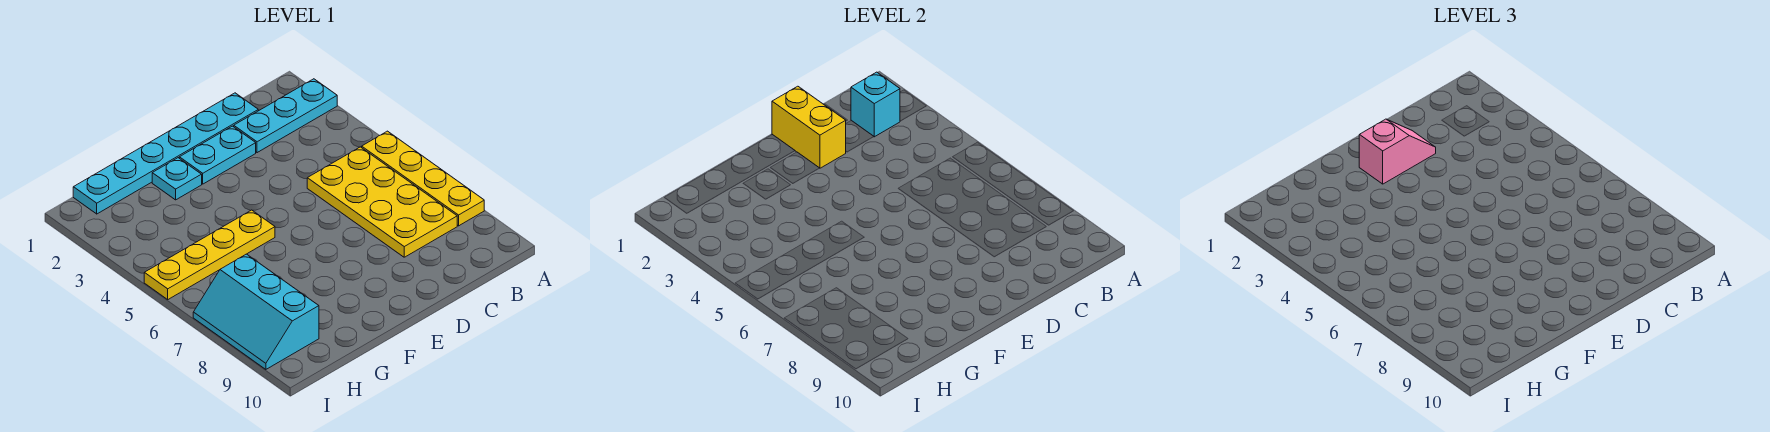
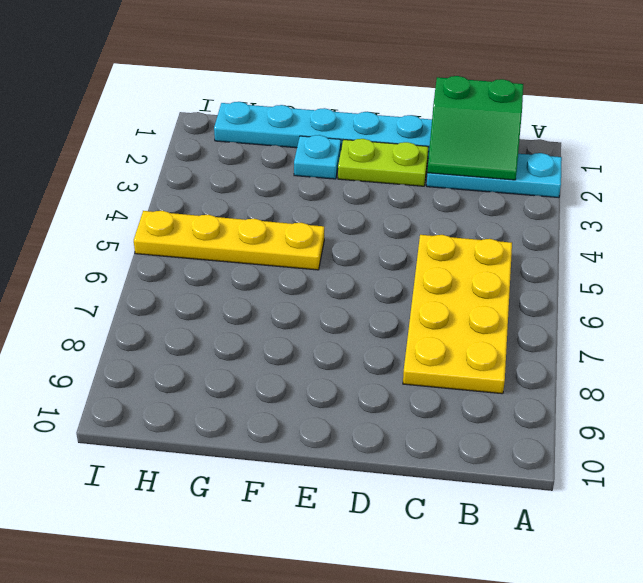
green 2x2 slope [427,76,523,180] -> cyan 1x1 brick [851,72,900,137]
lime 1x2 plate [338,139,428,186] -> cyan 1x2 plate [179,126,256,184]
none -> yellow 1x4 plate [362,131,484,226]
none -> cyan 2x3 slope [193,254,319,369]

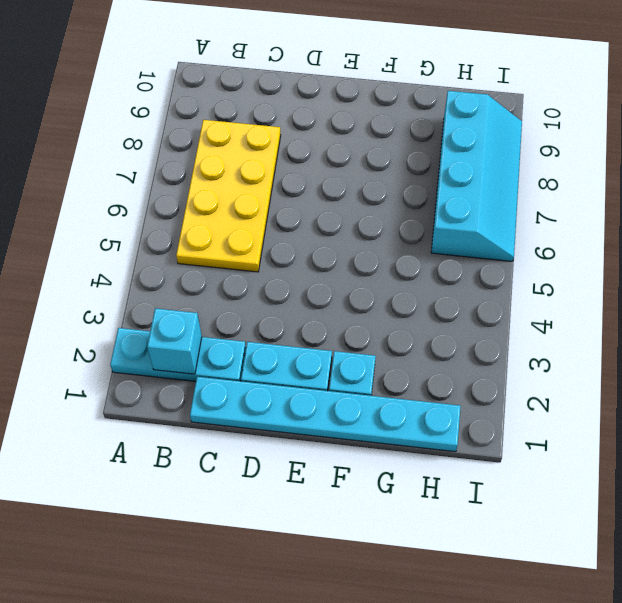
cyan 2x4 slope [431,91,522,261] -> cyan 2x3 slope [193,254,319,369]
none -> yellow 1x4 plate [362,131,484,226]
none -> yellow 1x4 plate [144,210,275,299]

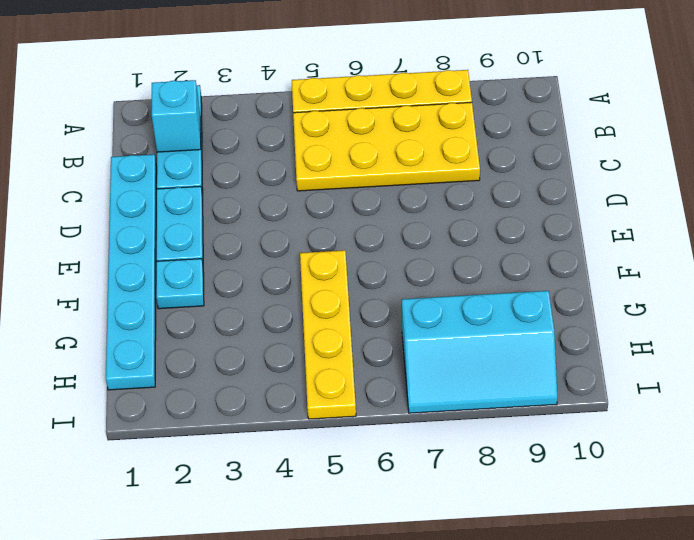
none -> yellow 1x2 brick [772,86,846,168]
none -> pink 1x2 slope [1359,119,1436,184]

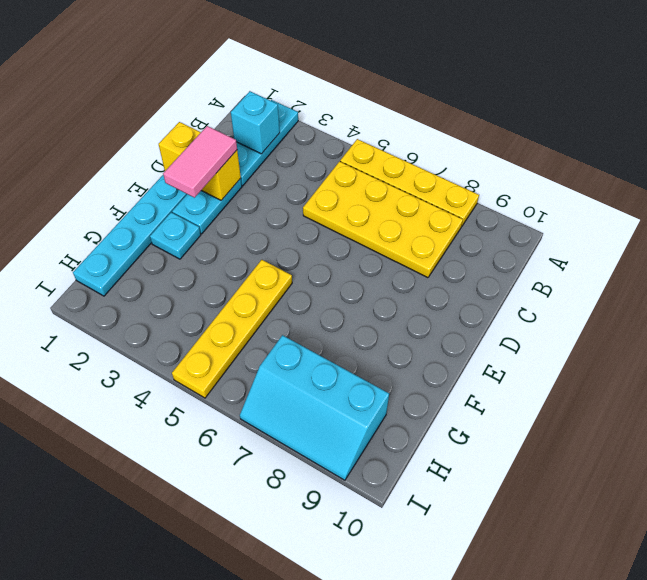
pink 1x2 tile [163,126,237,198] -> pink 1x2 slope [1359,119,1436,184]

